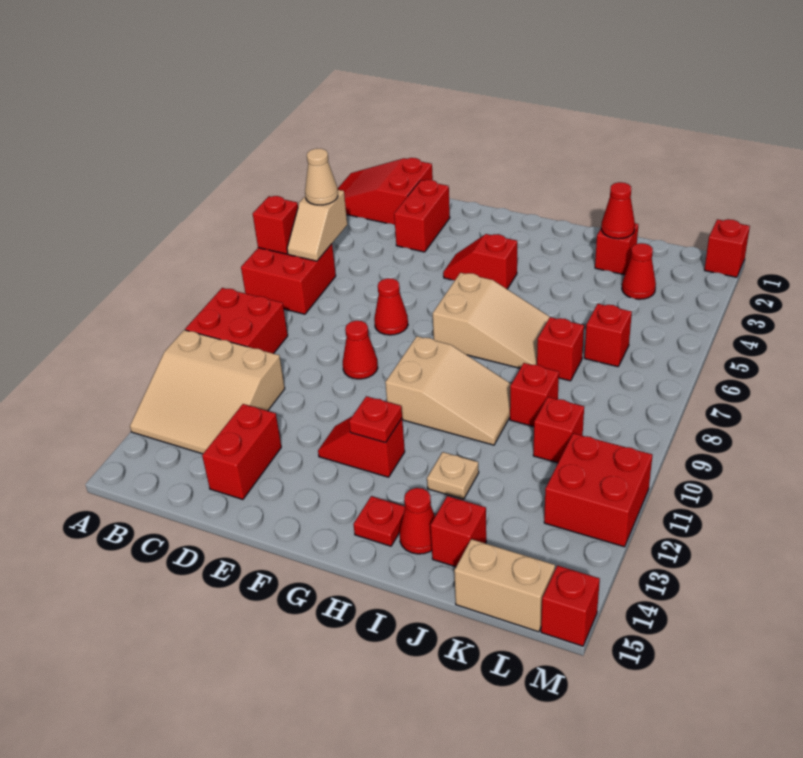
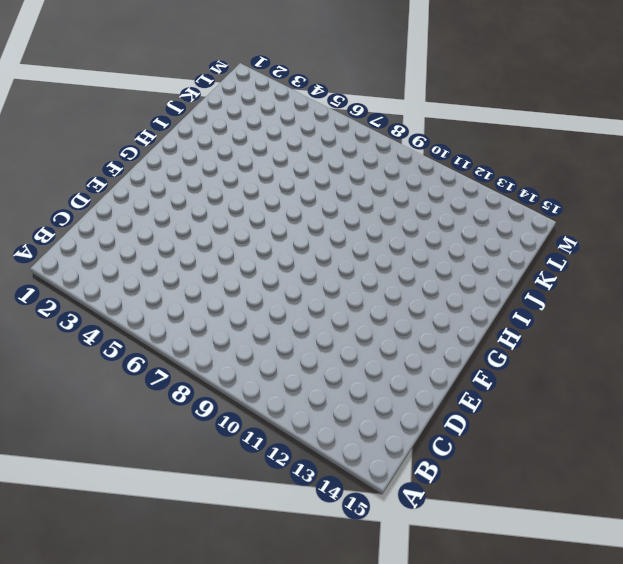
none -> red 2x3 slope [338,158,433,225]
none -> red 2x2 brick [241,244,336,314]
none -> red 2x2 brick [185,288,288,354]
none -> tan 3x3 slope [130,330,285,454]

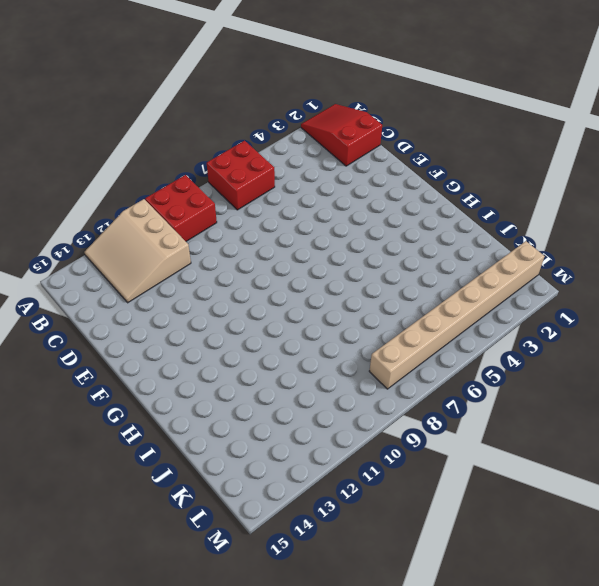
tan 1x8 brick [369,241,545,389] -> none
none -> red 1x2 brick [394,180,450,252]
none -> red 1x2 brick [202,404,281,499]
none -> red 1x1 cone [374,278,408,335]
none -> red 1x1 cone [343,321,378,379]

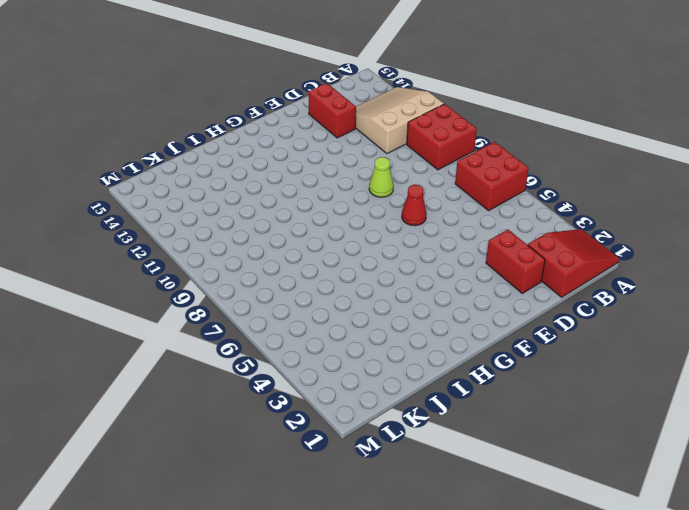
lime 1x1 cone [369,157,393,197] -> red 1x1 cone [343,321,378,379]
none -> red 1x2 slope [443,234,517,289]
none -> red 1x2 slope [318,417,405,477]
none -> tan 2x3 slope [433,273,550,368]
none -> tan 2x3 slope [385,336,511,445]

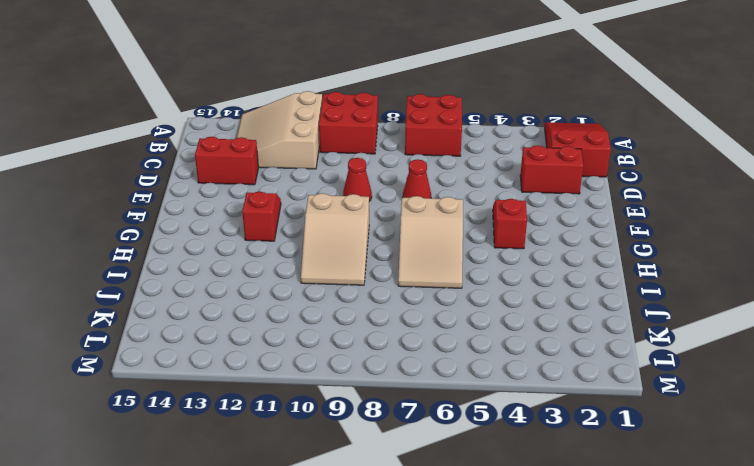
none -> red 1x1 plate [353,496,405,546]
none -> tan 1x1 plate [427,452,479,499]
none -> red 1x1 cone [399,488,435,554]
none -> red 1x1 brick [595,223,638,275]

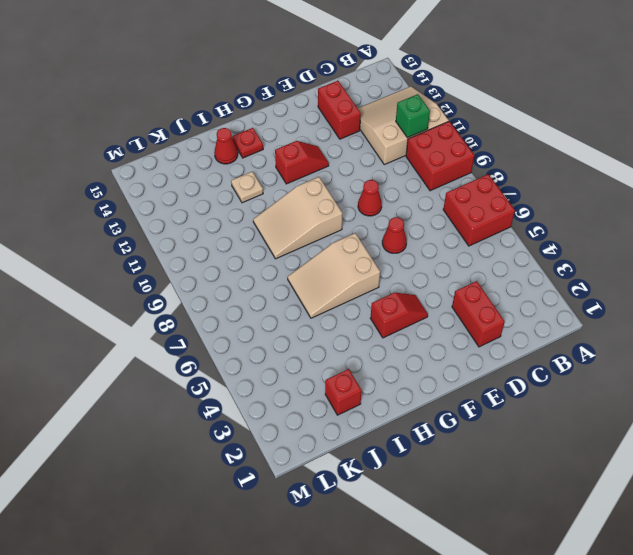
green 1x1 brick [396,94,430,138] -> none
none -> red 2x3 slope [338,158,433,225]
none -> red 1x1 brick [537,317,584,381]
none -> red 1x1 brick [510,363,559,427]
none -> red 1x1 brick [431,496,486,567]

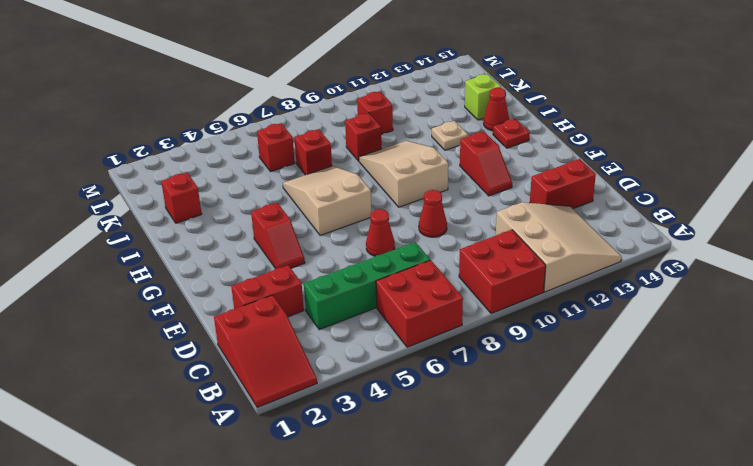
green 1x4 brick [304,242,430,330] -> none
lime 1x1 brick [465,74,501,120] -> red 1x1 brick [431,496,486,567]
none -> red 1x1 cone [622,243,656,299]
none -> tan 1x2 brick [454,539,555,632]
none -> red 2x2 brick [544,433,652,547]
none -> red 1x1 brick [705,219,750,277]

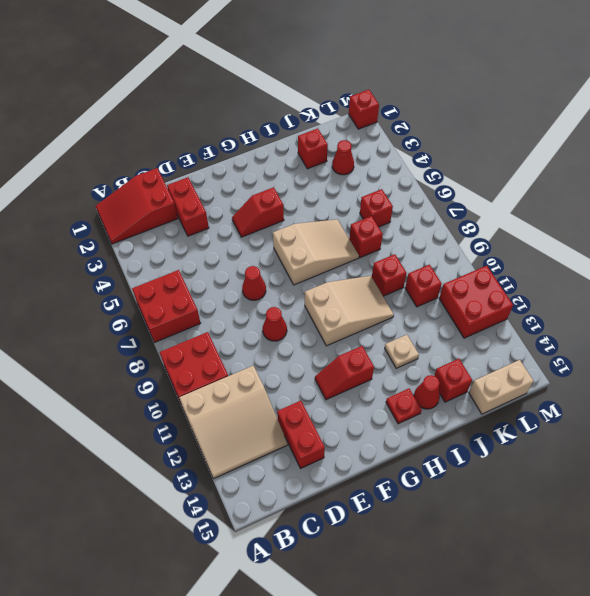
none -> red 1x1 brick [541,566,600,646]
none -> red 1x1 brick [253,196,298,254]
none -> tan 1x2 slope [287,190,347,261]
none -> red 1x1 plate [349,396,402,442]

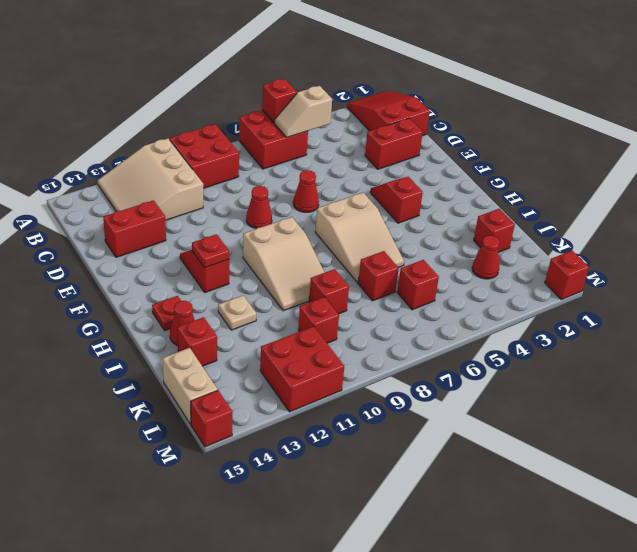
none -> red 1x1 cone [601,182,635,239]
none -> tan 1x1 cone [305,149,338,205]

